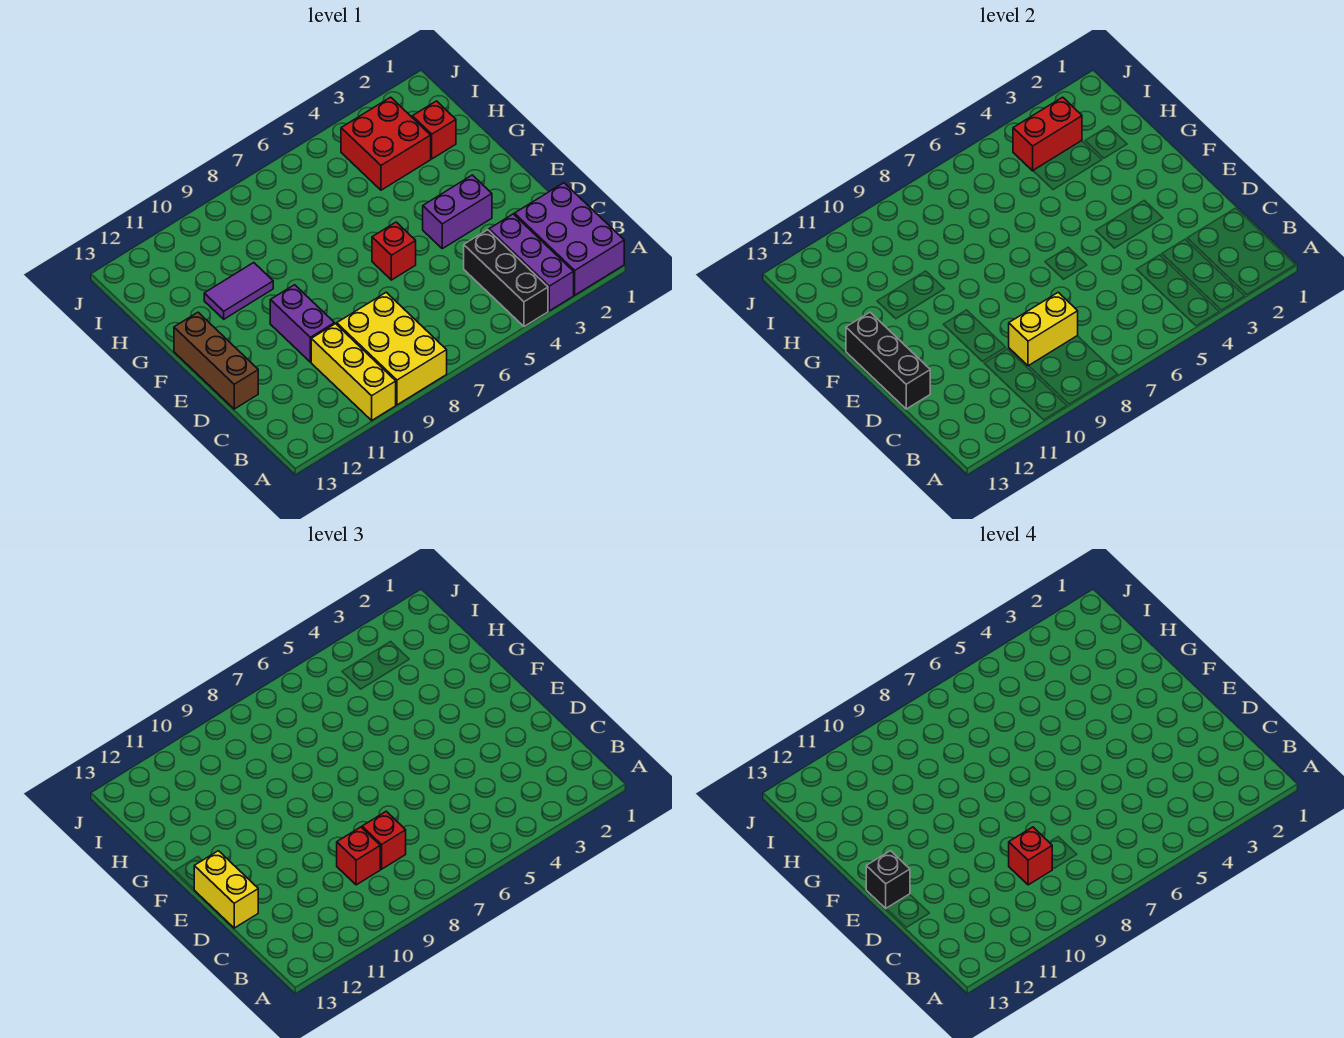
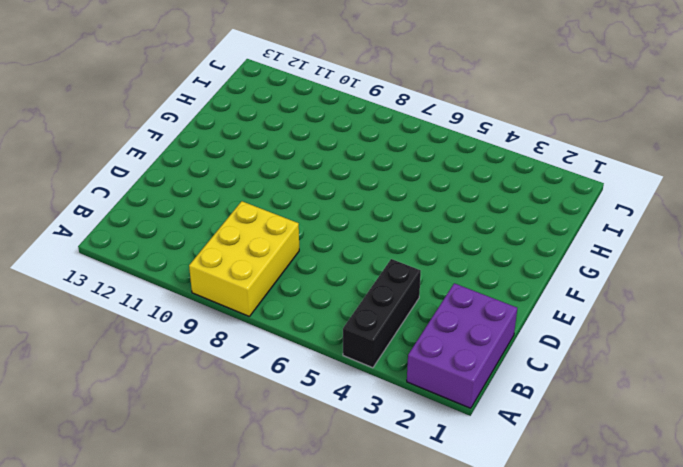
none -> purple 1x3 brick [489,214,574,311]
none -> yellow 1x3 brick [311,324,396,420]
none -> purple 1x2 brick [270,285,335,362]

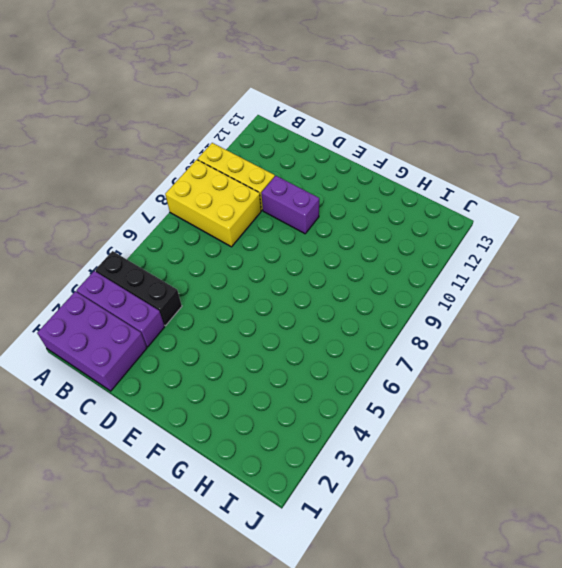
none -> brown 1x3 brick [174,312,258,409]
none -> purple 1x2 brick [423,175,492,249]
none -> red 1x1 brick [372,222,416,280]

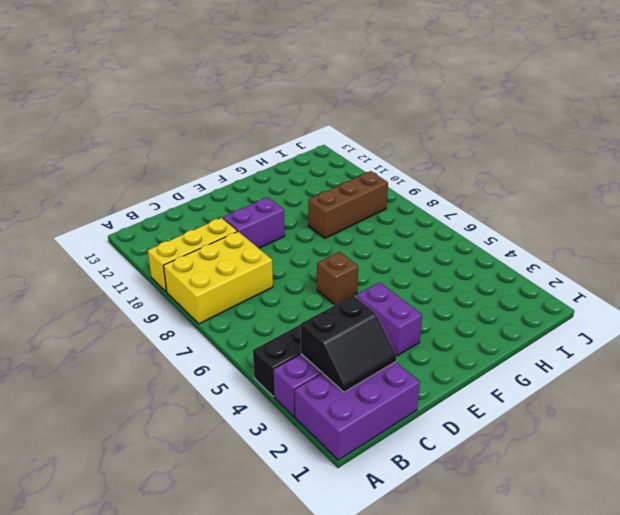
black 2x2 slope [301,295,396,392] -> none
brown 1x1 brick [317,252,358,305] -> red 1x1 brick [372,222,416,280]
brown 1x3 brick [308,171,388,238] -> brown 1x3 brick moved to [174,312,258,409]
none -> purple 1x2 tile [204,263,273,319]
none -> red 1x1 brick [412,101,456,159]
none -> red 2x2 brick [341,97,431,190]

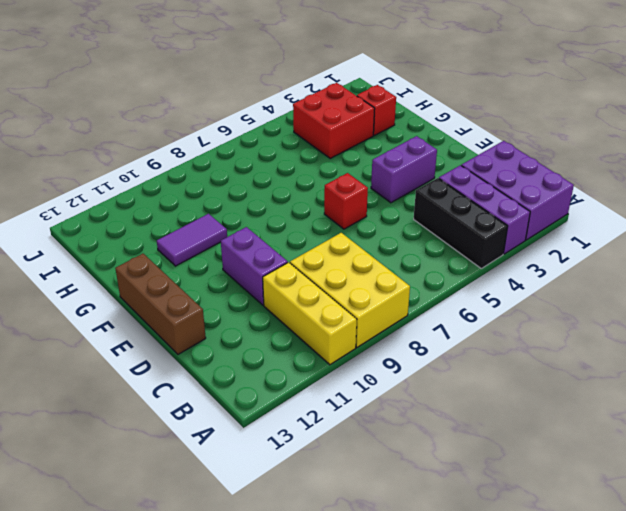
none -> yellow 1x2 brick [1009,292,1078,366]
none -> black 1x3 brick [846,312,930,409]
none -> red 1x2 brick [1013,97,1082,171]

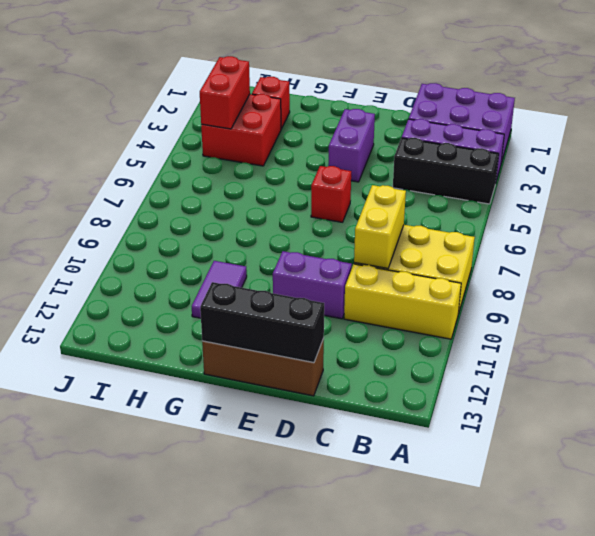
none -> red 1x1 brick [362,811,406,869]
none -> red 1x1 brick [337,827,380,885]
none -> yellow 1x2 brick [194,851,258,928]

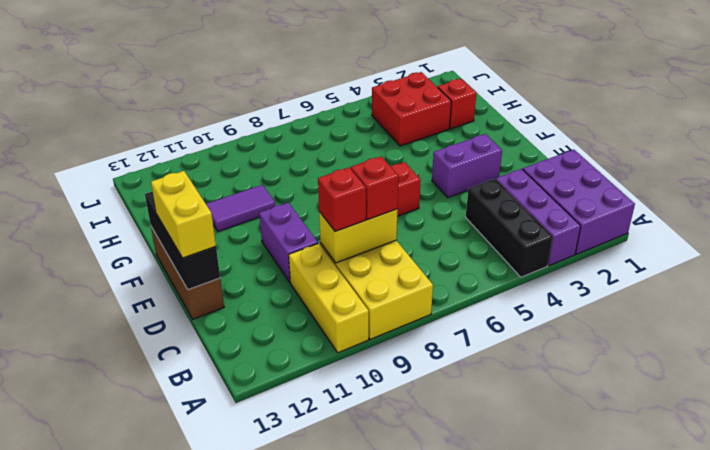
none -> red 1x2 brick [1013,97,1082,171]
none -> red 1x1 brick [1009,827,1052,885]
none -> black 1x1 brick [866,851,910,908]

